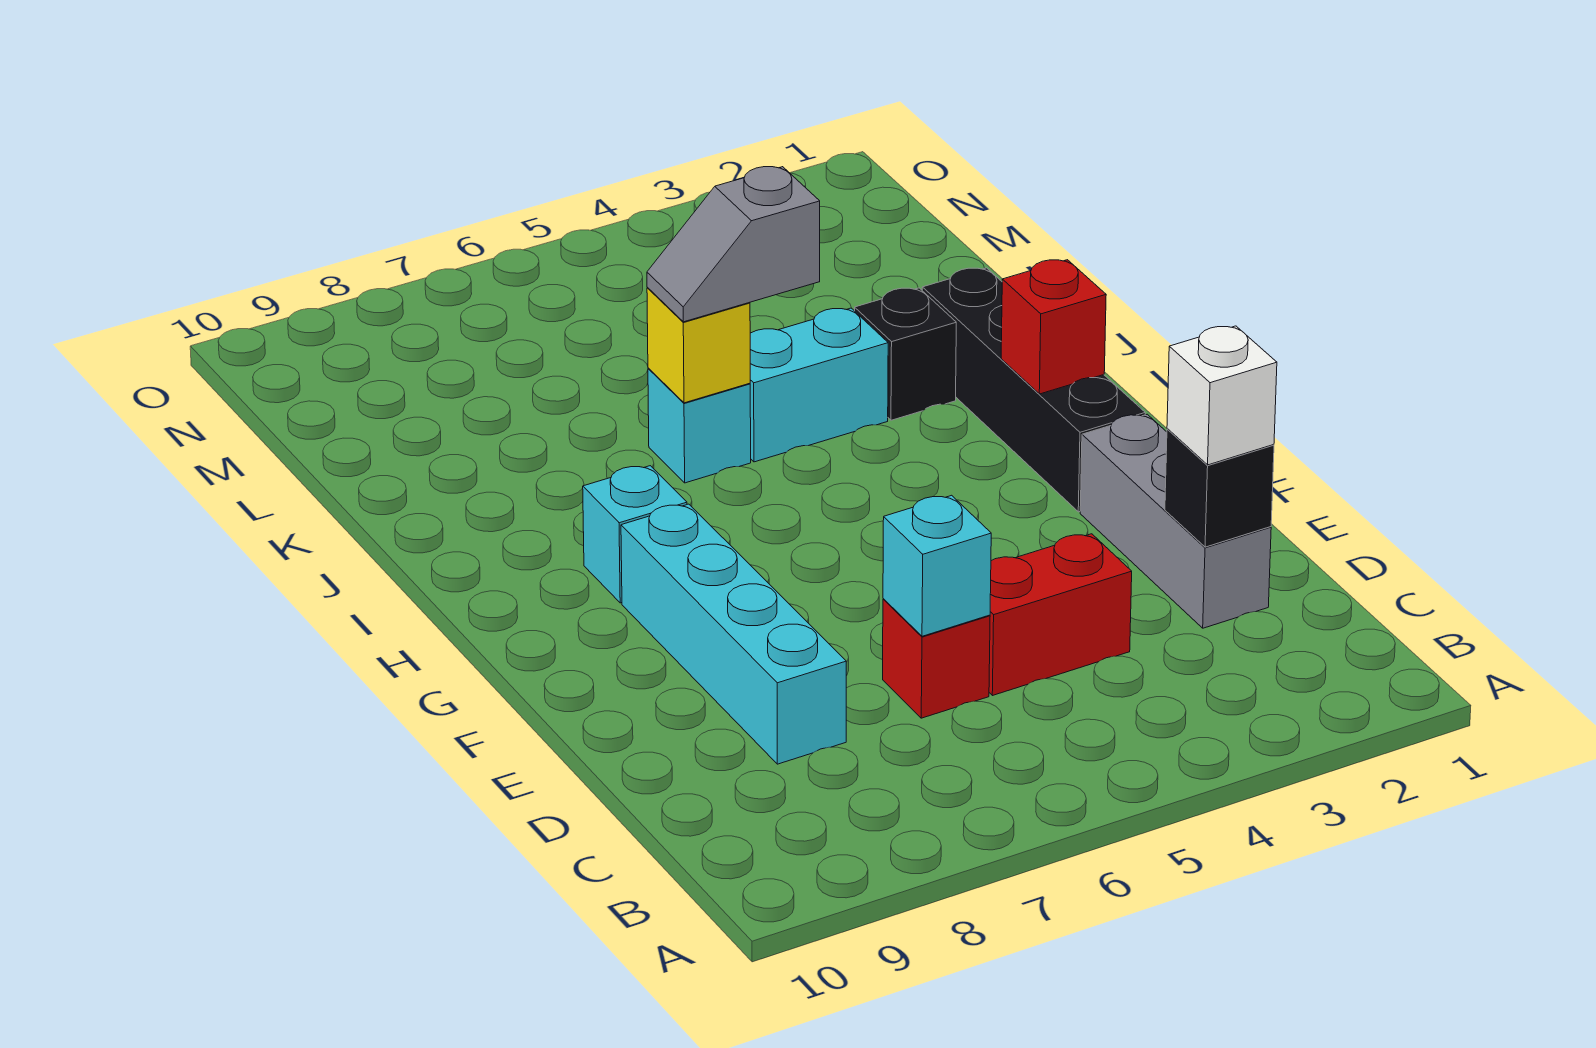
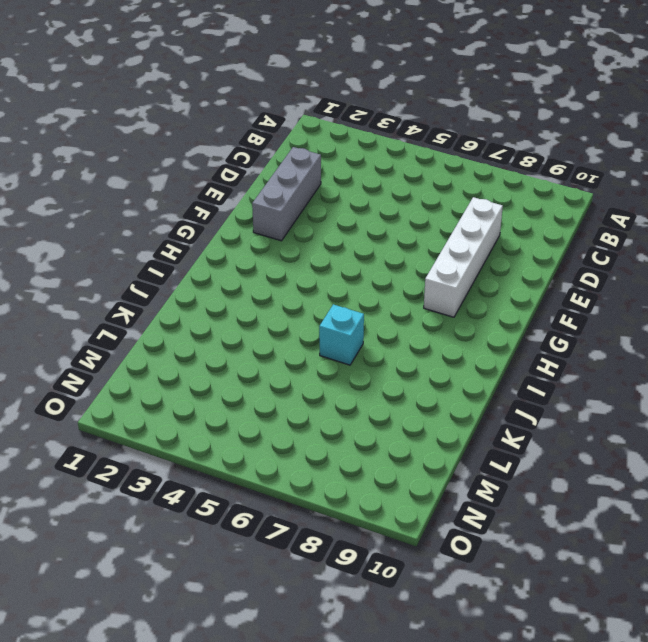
white 1x4 brick [424,197,503,317] -> cyan 1x4 brick [621,504,846,764]
none -> red 1x2 brick [989,534,1132,696]
none -> red 1x1 brick [883,599,990,718]
none -> black 1x4 brick [922,268,1145,512]

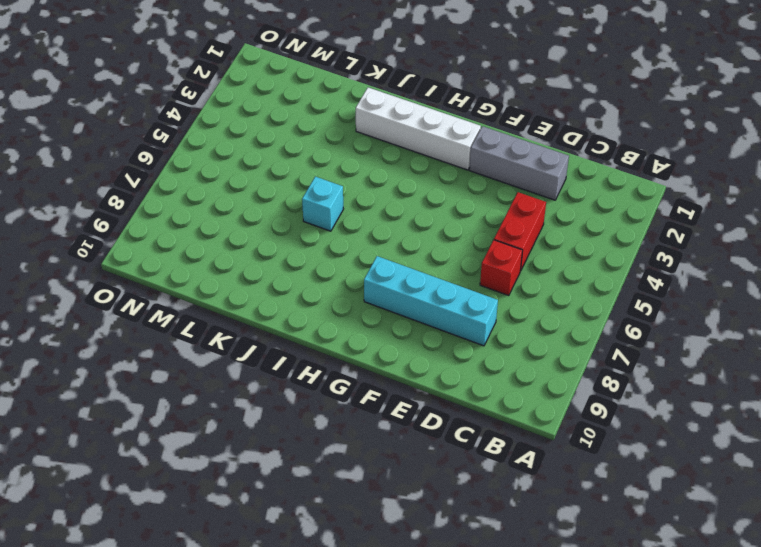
white 1x4 brick [356,88,481,170] -> black 1x4 brick [922,268,1145,512]
none -> cyan 1x1 brick [583,466,687,603]
none -> black 1x1 brick [855,288,956,420]
none -> cyan 1x2 brick [750,308,888,462]

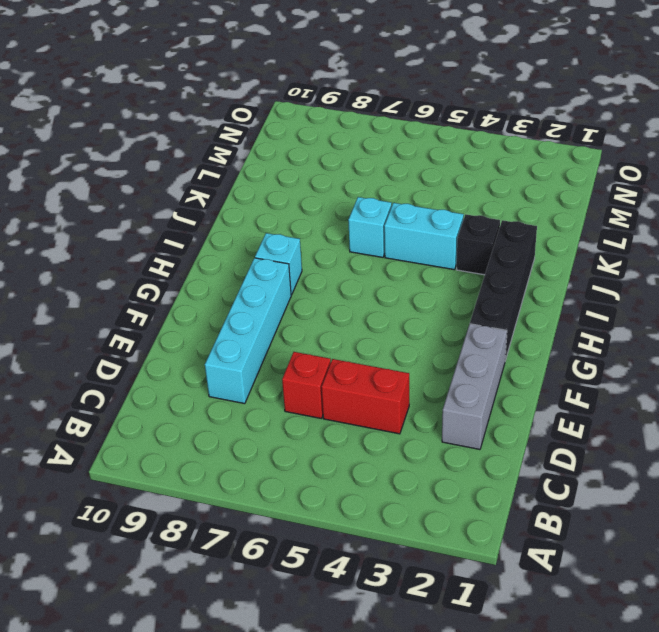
none -> black 1x1 brick [1165,429,1274,547]
none -> cyan 1x1 brick [883,495,991,636]
none -> red 1x1 brick [1001,260,1106,394]

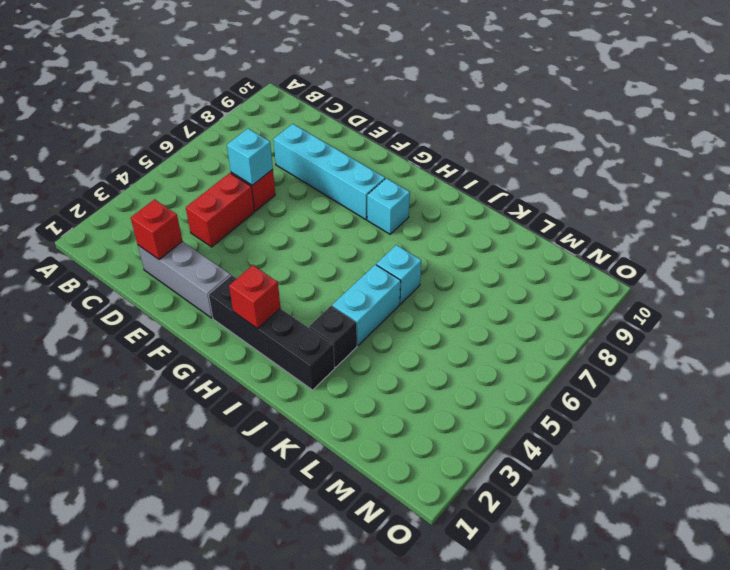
red 1x1 brick [131,199,182,259] -> black 1x1 brick [1165,429,1274,547]
none -> yellow 1x1 brick [647,288,750,403]
none -> white 1x1 brick [1167,326,1277,465]
none -> grey 1x2 slope [647,167,820,322]

